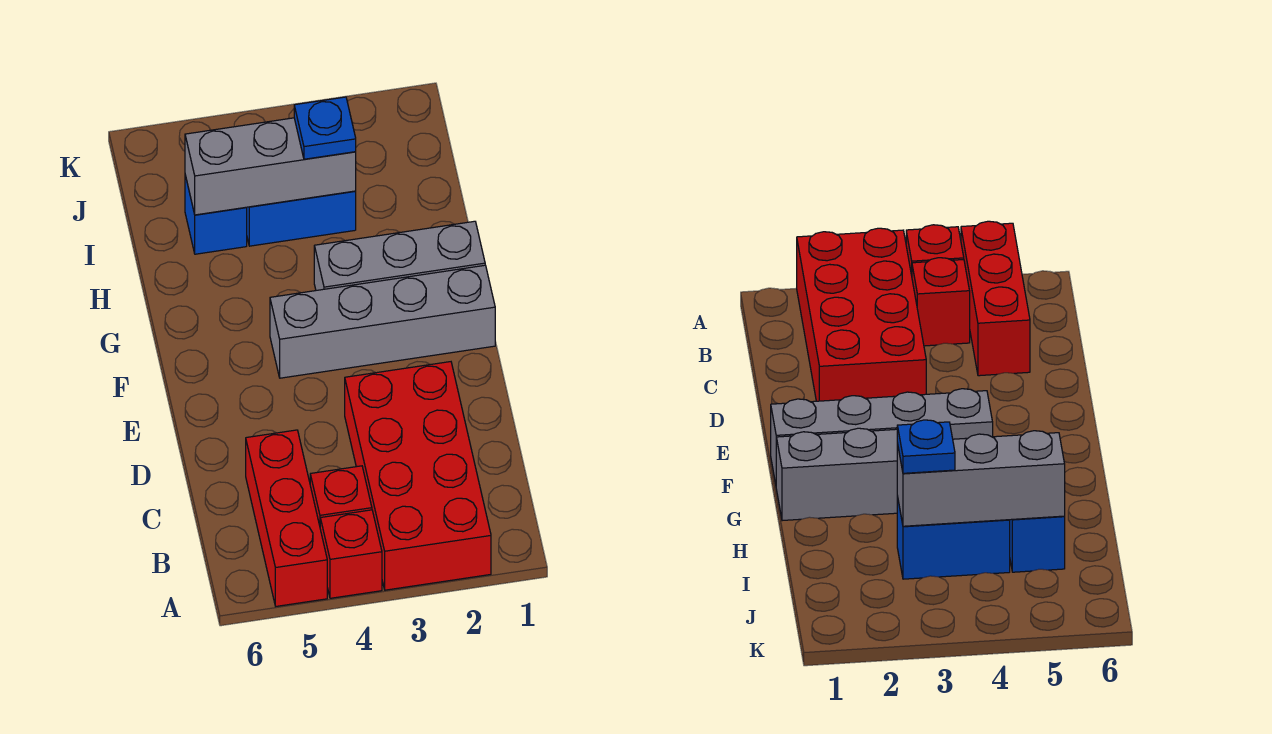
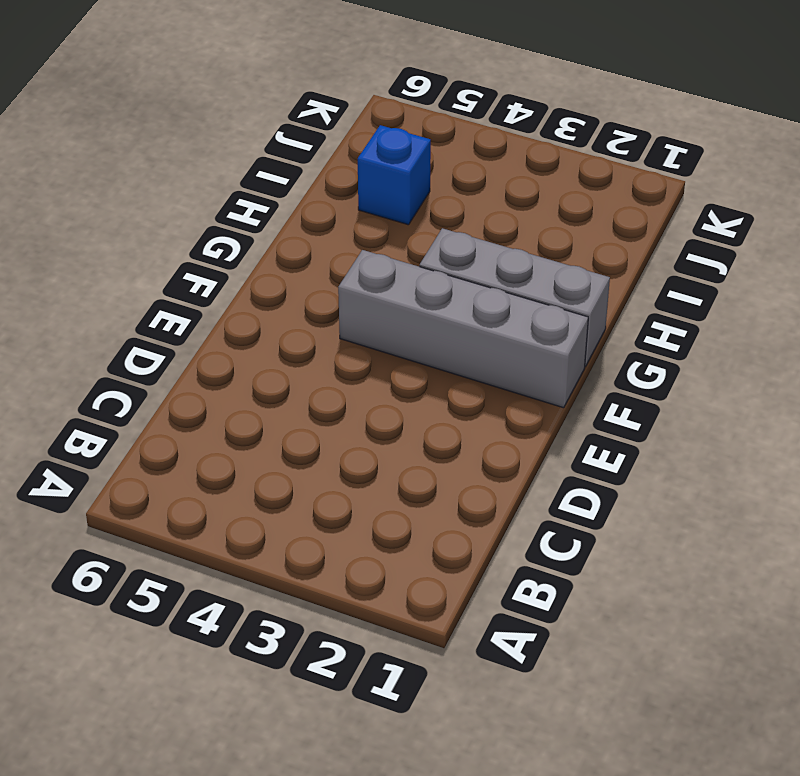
none -> red 2x4 brick [345,362,491,590]
none -> red 1x1 brick [320,510,382,598]

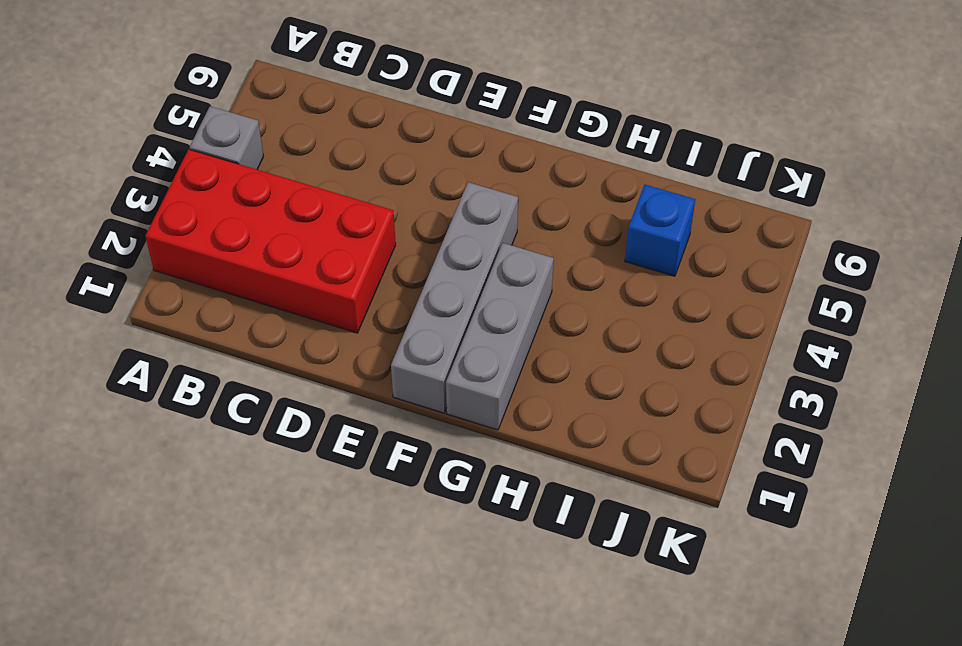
grey 1x1 brick [190,106,263,169] -> red 1x1 brick [320,510,382,598]
none -> red 1x3 brick [246,430,327,606]
none -> red 1x1 brick [310,466,372,525]

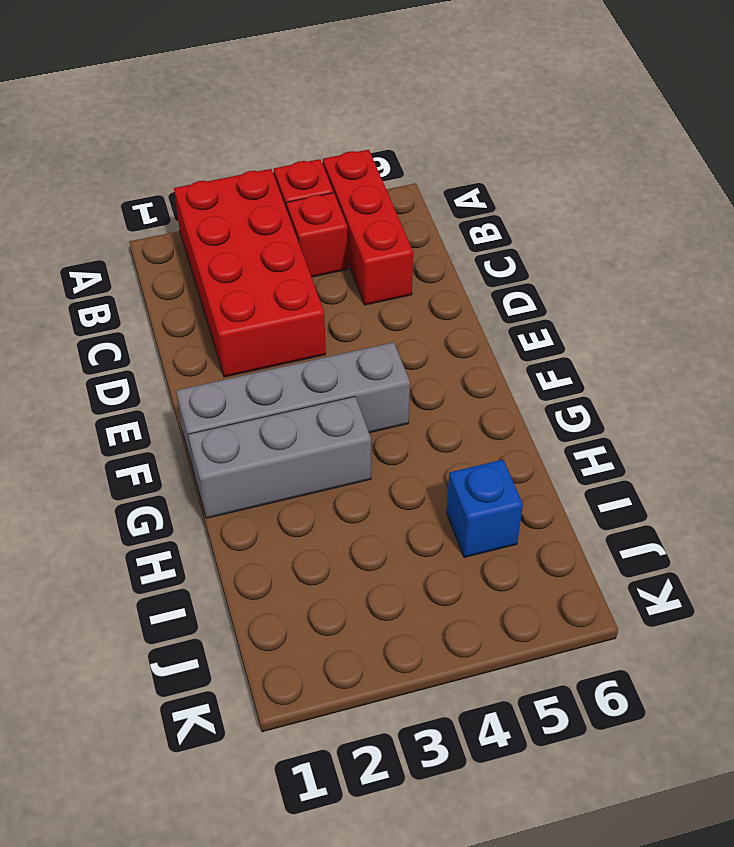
none -> blue 1x2 brick [247,191,356,246]
none -> grey 1x3 brick [185,118,356,215]

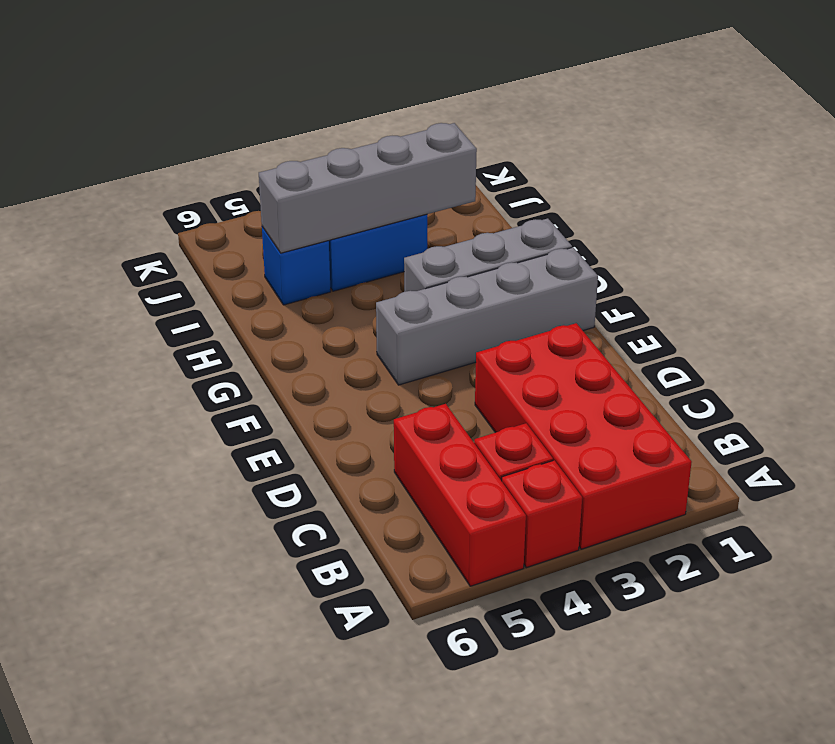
grey 1x4 brick [259,123,477,253] -> grey 1x3 brick [185,118,356,215]
none -> blue 1x1 plate [294,97,356,159]

